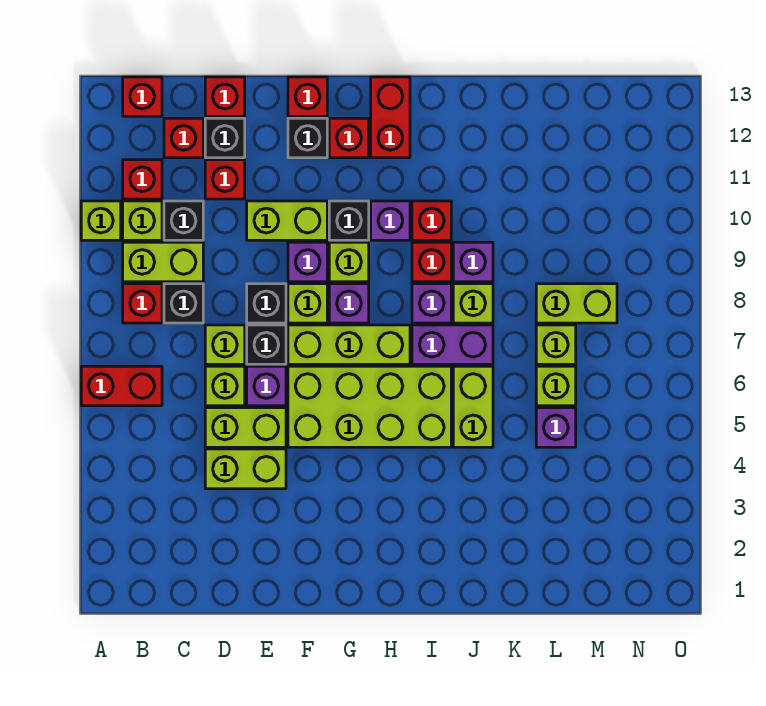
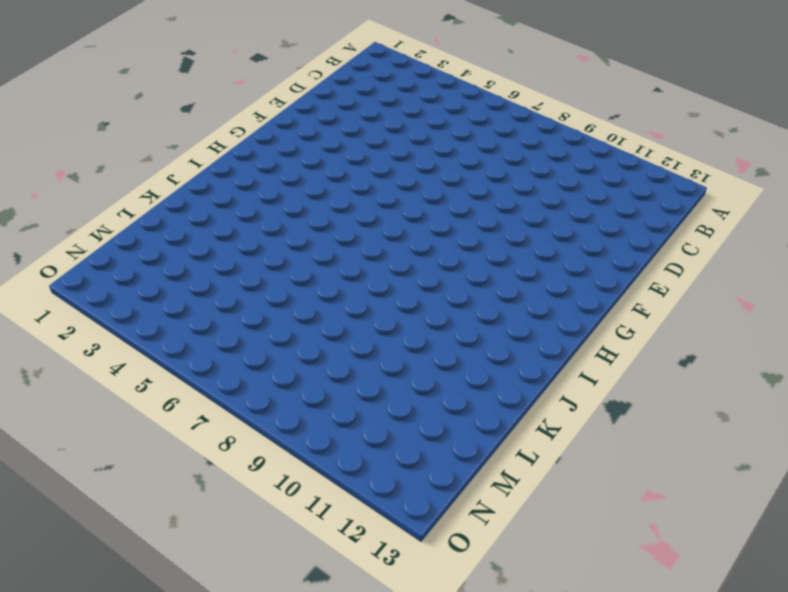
none -> red 1x2 brick [81,366,162,406]
none -> lime 1x1 brick [81,201,121,240]
none -> red 1x1 brick [123,284,162,323]
none -> lime 1x2 brick [123,242,203,282]

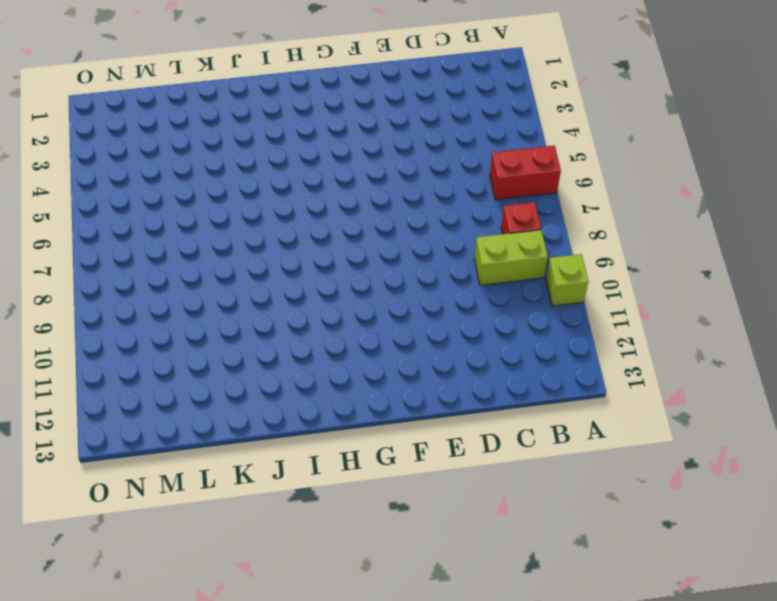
none -> lime 1x1 brick [123,201,162,240]
none -> red 1x1 brick [123,160,162,199]
none -> red 1x1 brick [123,77,162,116]
none -> black 1x1 brick [164,284,203,323]

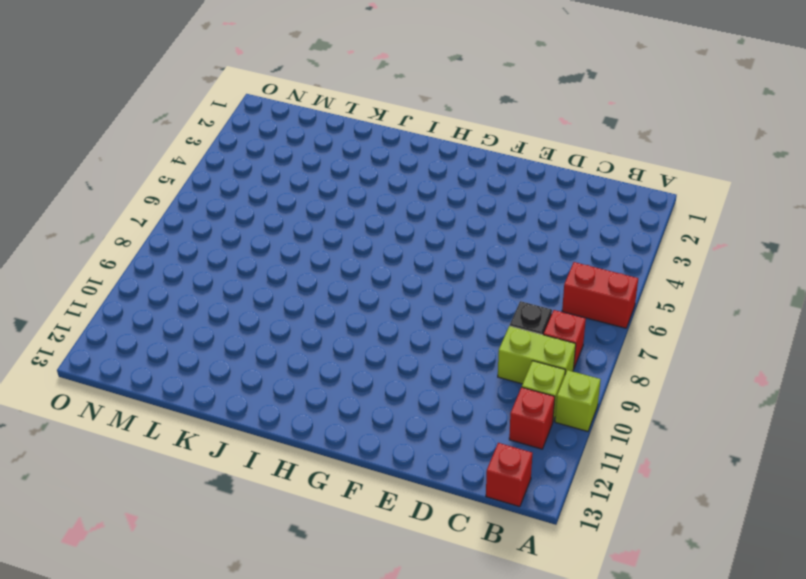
none -> black 1x1 brick [164,201,203,240]
none -> red 1x1 brick [164,118,203,158]
none -> lime 1x2 brick [205,449,286,489]
none -> lime 1x2 brick [205,408,286,447]

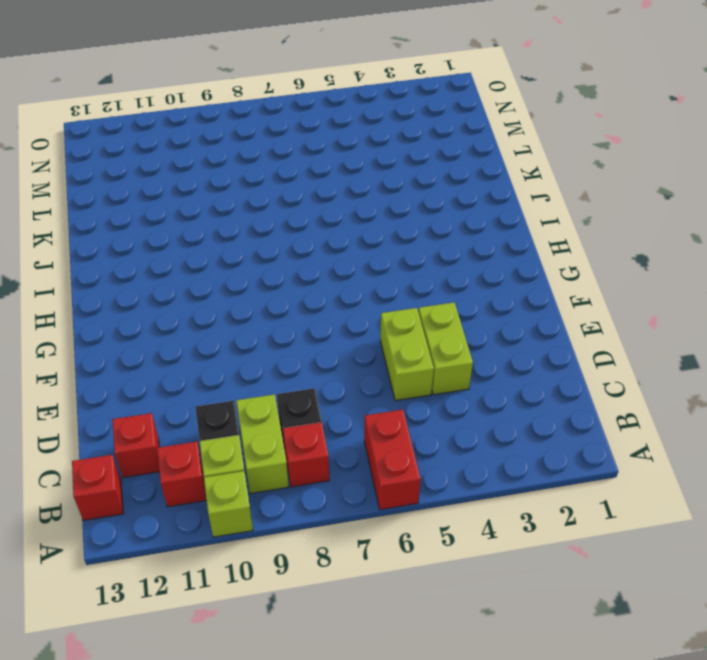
none -> lime 1x1 brick [205,366,245,406]
none -> lime 1x1 brick [205,325,245,364]
none -> red 1x1 brick [205,160,245,199]
none -> black 1x1 brick [205,118,245,158]

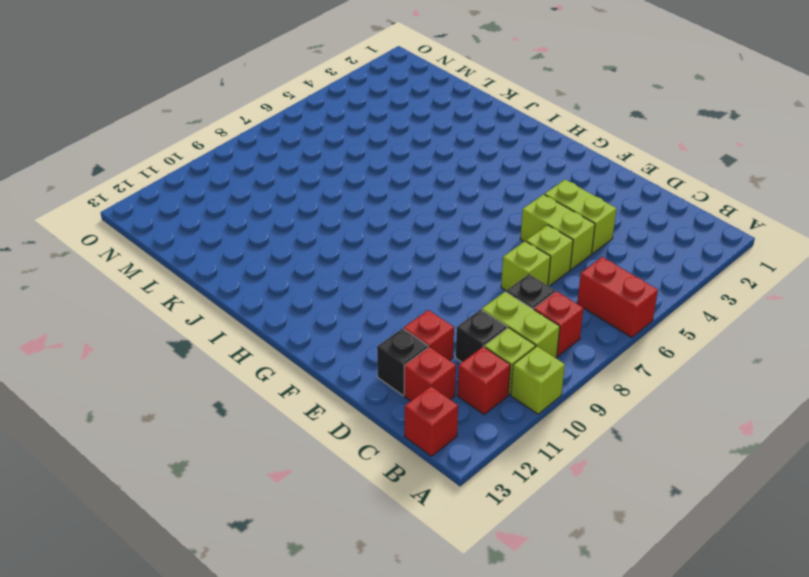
none -> red 1x1 brick [205,77,245,116]
none -> purple 1x1 brick [247,366,286,406]
none -> black 1x1 brick [247,325,286,364]
none -> black 1x1 brick [247,284,286,323]

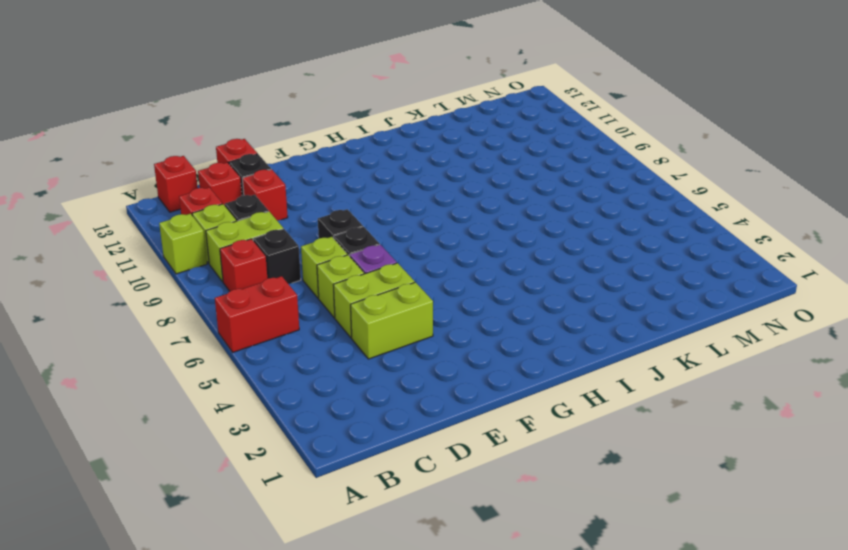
none -> lime 1x2 brick [247,201,327,240]
none -> lime 2x4 brick [288,366,451,447]
none -> lime 1x3 brick [288,325,410,364]
none -> lime 1x1 brick [288,284,327,323]

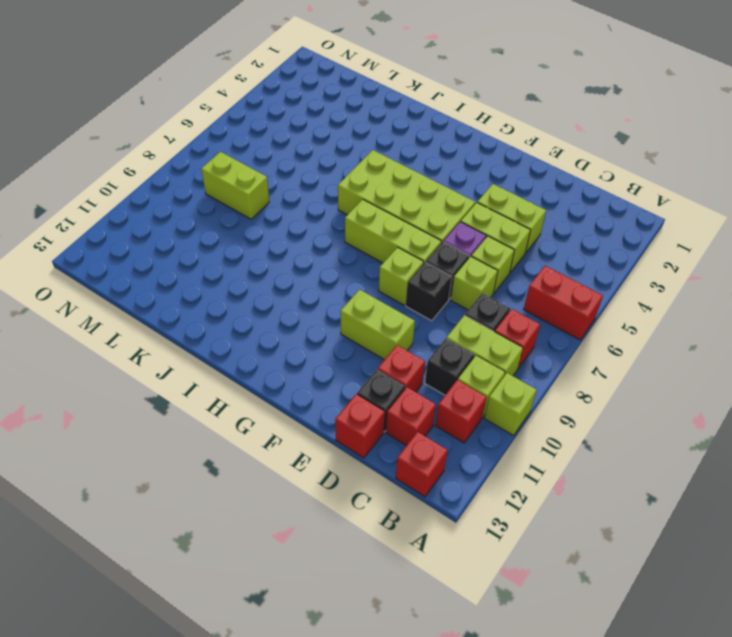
none -> purple 1x1 brick [288,242,327,282]
none -> black 1x1 brick [288,118,327,158]
none -> red 1x1 brick [288,77,327,116]
none -> purple 1x1 brick [329,284,369,323]

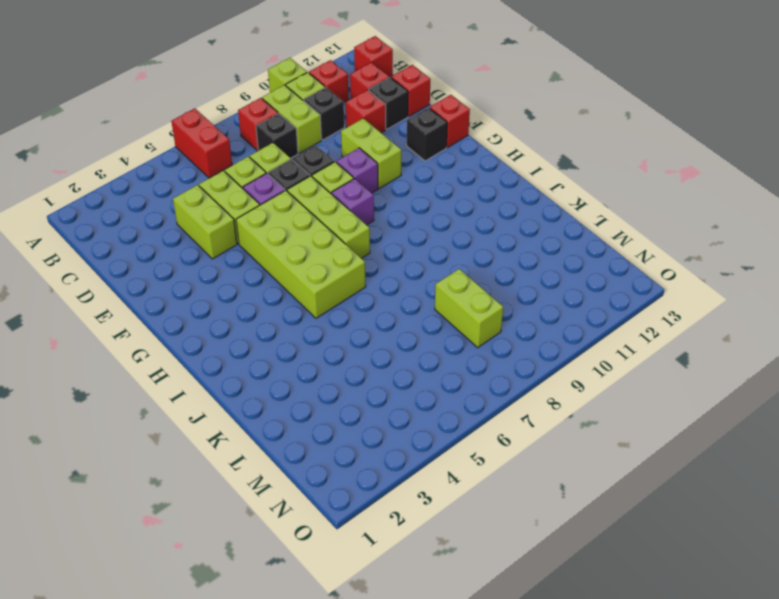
none -> lime 1x1 brick [329,242,369,282]
none -> black 1x1 brick [329,201,369,240]
none -> red 1x1 brick [329,118,369,158]
none -> purple 1x1 brick [371,201,410,240]

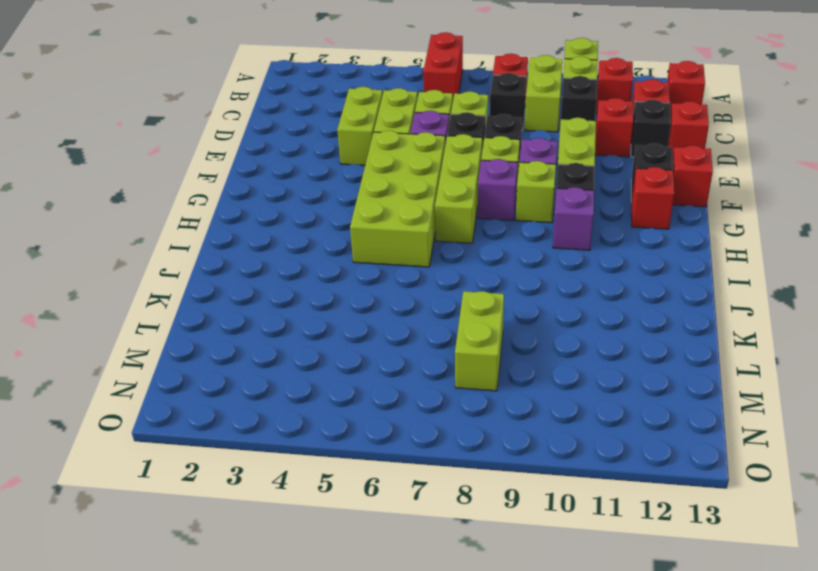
none -> red 1x2 brick [371,77,410,158]
none -> purple 1x2 brick [412,325,493,364]
none -> purple 1x1 brick [412,284,451,323]
none -> red 1x1 brick [412,242,451,282]

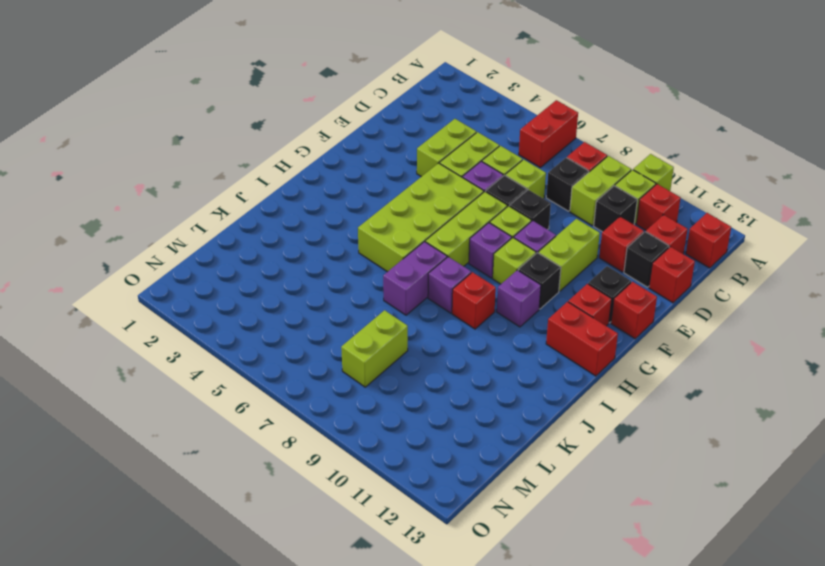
none -> red 1x1 brick [412,201,451,240]
none -> lime 1x2 brick [453,366,493,447]
none -> lime 1x1 brick [453,284,493,323]
none -> purple 1x1 brick [453,242,493,282]

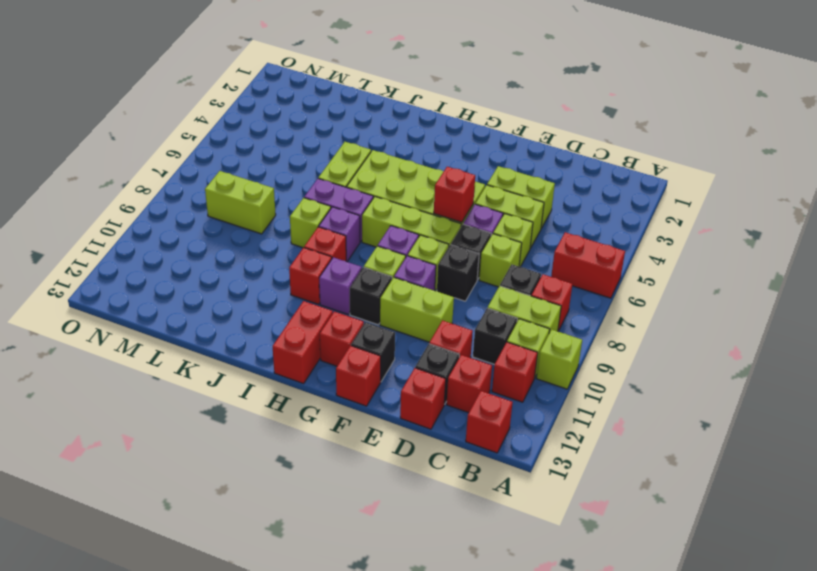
red 1x1 brick [434,167,475,222] -> none
none -> purple 1x1 brick [453,242,493,282]
none -> purple 1x1 brick [536,408,576,447]
none -> lime 1x1 brick [536,366,576,406]
none -> lime 1x1 brick [536,325,576,364]

